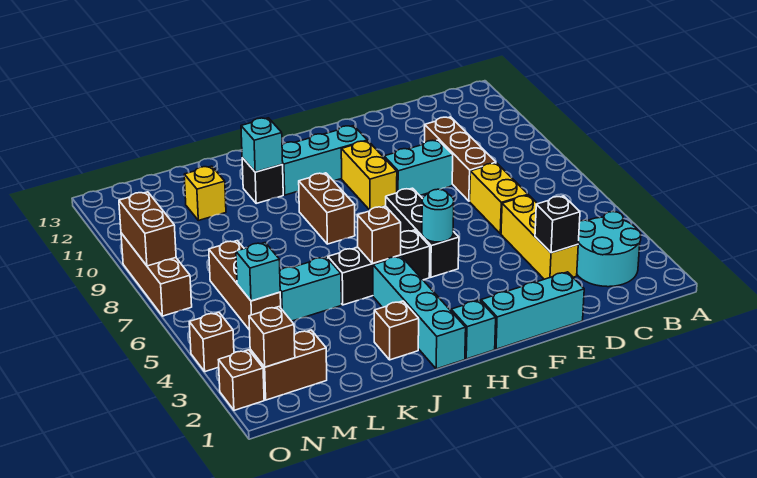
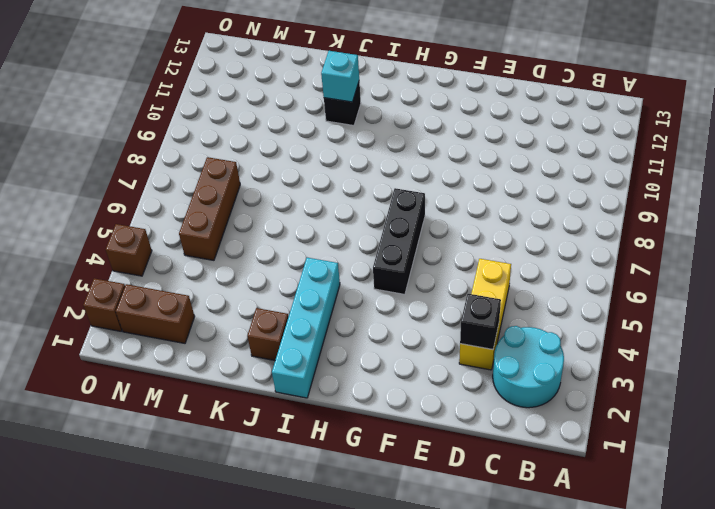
none -> yellow 1x2 brick [470,163,528,234]
none -> brown 1x3 brick [424,117,496,201]
none -> cyan 1x3 brick [481,272,584,349]

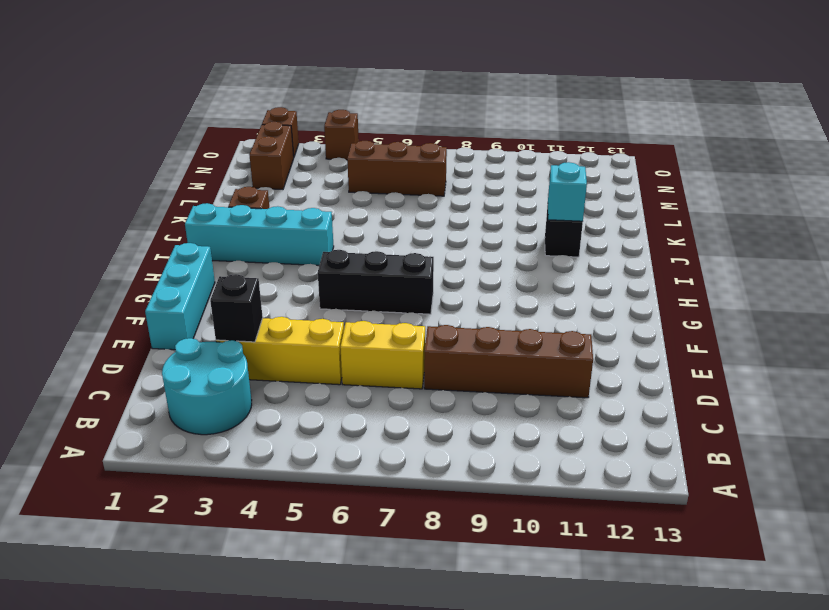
brown 1x4 brick [424,325,593,398] -> brown 1x3 brick [424,117,496,201]
none -> cyan 1x2 brick [384,140,453,195]
none -> yellow 1x2 brick [341,141,397,210]
none -> cyan 1x3 brick [282,126,367,195]

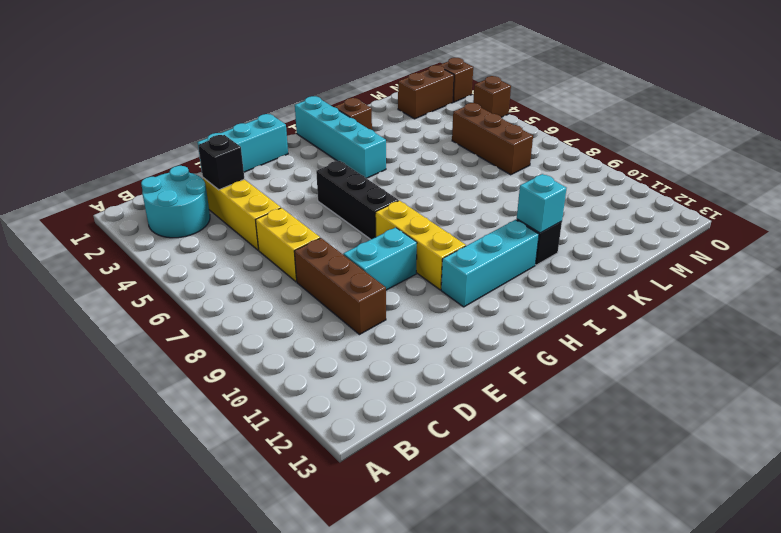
yellow 1x3 brick [375,201,466,290] -> yellow 1x2 brick [341,141,397,210]
none -> cyan 1x1 brick [451,300,496,359]
none -> black 1x3 brick [328,230,430,305]
none -> brown 1x2 brick [299,173,355,244]

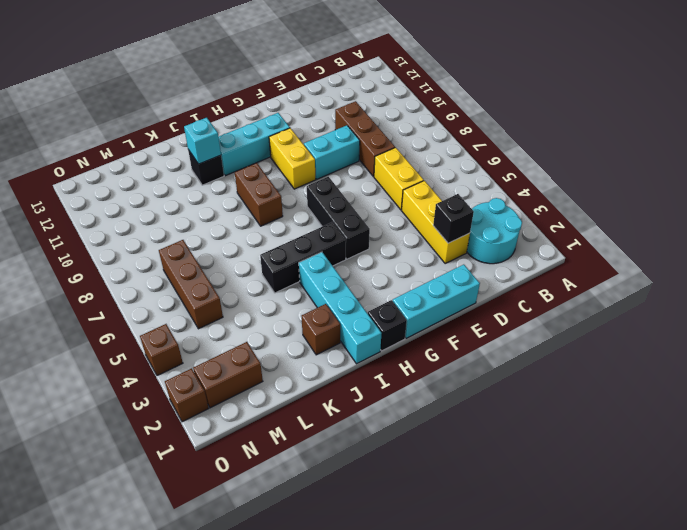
black 1x1 brick [368,300,407,351] -> cyan 1x1 brick [451,300,496,359]
none -> cyan 1x2 brick [280,257,341,321]
none -> yellow 1x1 brick [184,166,226,220]
none -> brown 1x3 brick [121,233,192,316]

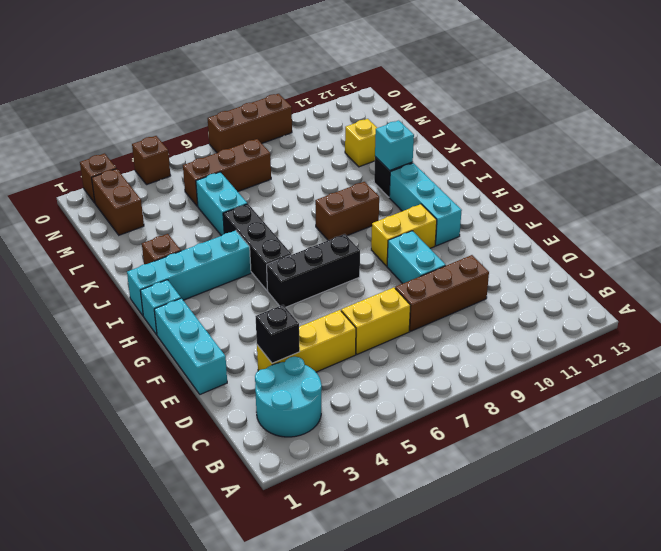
none -> cyan 1x1 round brick [422,189,454,242]
none -> brown 1x1 brick [357,206,401,263]
none -> cyan 1x1 brick [236,243,280,301]

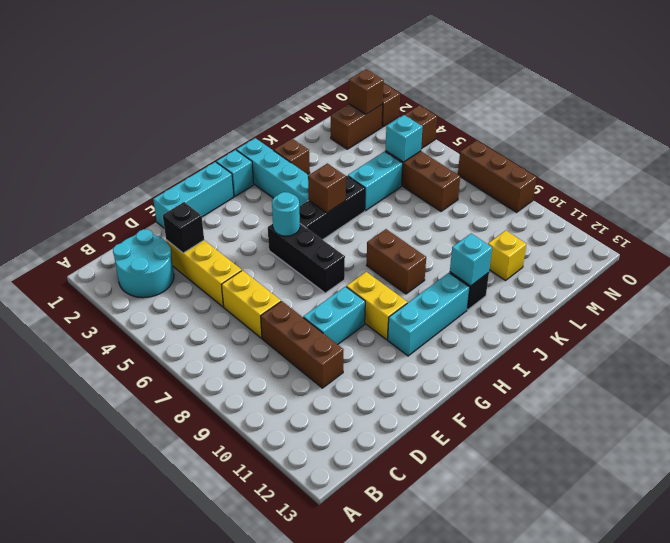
none -> brown 1x2 brick [119,192,176,266]

